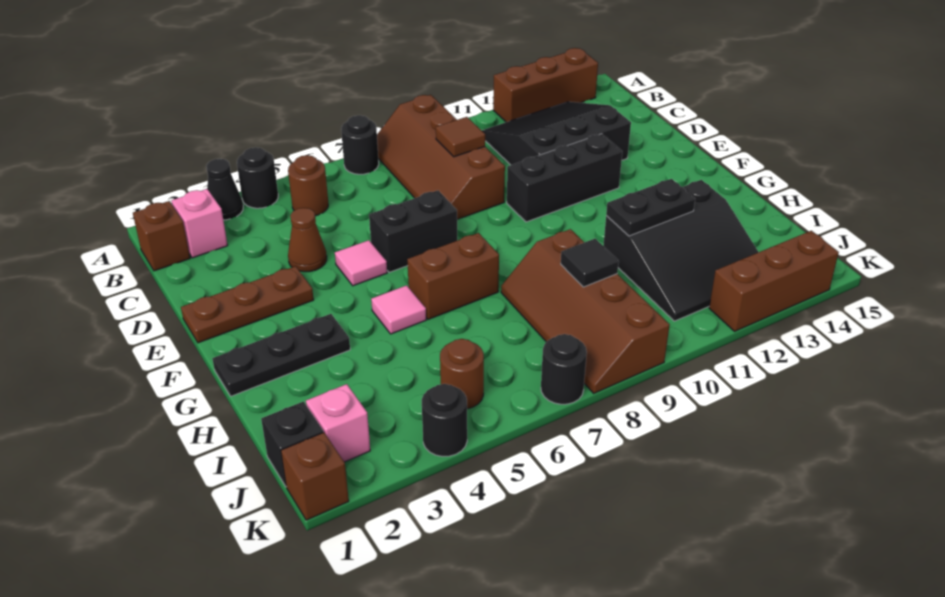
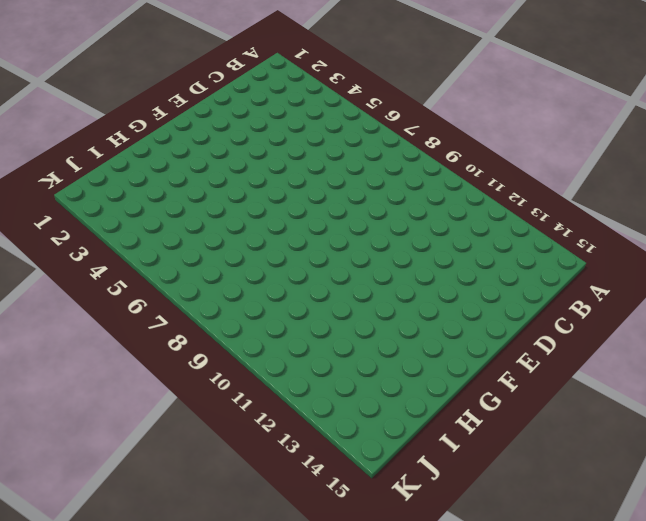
none -> black 1x1 cone [206,159,243,220]
none -> black 1x1 round brick [237,147,278,208]
none -> black 1x1 round brick [341,115,379,174]

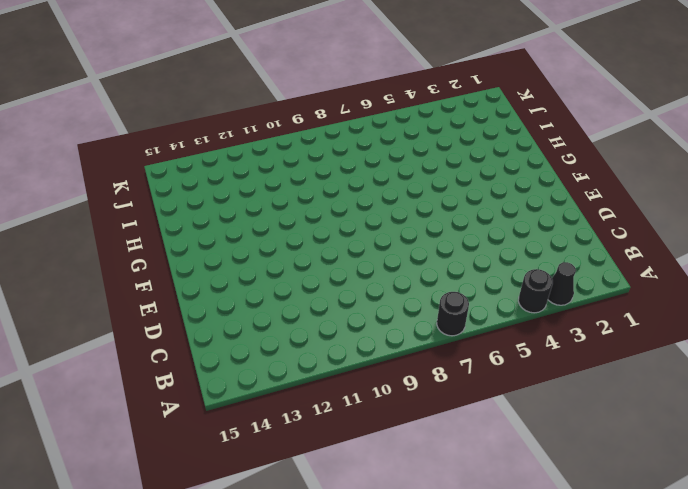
none -> brown 2x4 slope [377,95,505,220]
none -> brown 1x3 brick [493,48,598,122]
none -> brown 1x1 brick [133,201,190,271]

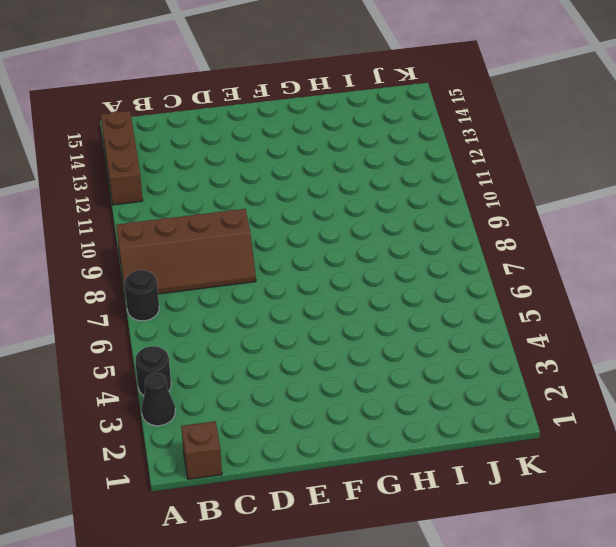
none -> pink 1x1 brick [171,189,228,258]
none -> brown 1x1 round brick [288,155,328,216]
none -> black 3x3 slope [482,102,631,165]

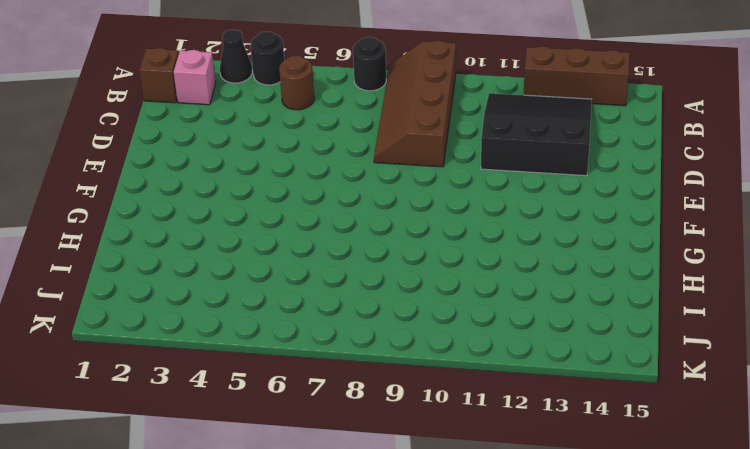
none -> brown 1x1 cone [288,208,327,272]
none -> brown 1x3 plate [181,266,314,343]
none -> pink 1x1 tile [335,240,387,286]

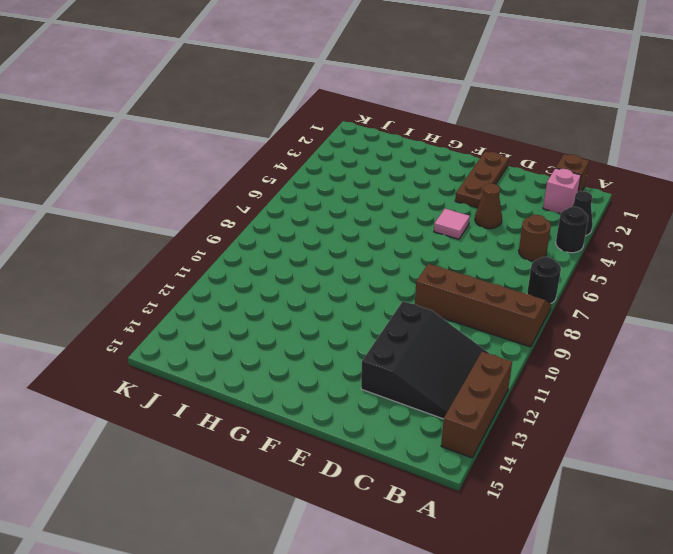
none -> black 1x2 brick [369,190,457,272]
none -> black 1x3 brick [507,134,622,222]
none -> black 1x3 plate [212,314,350,396]

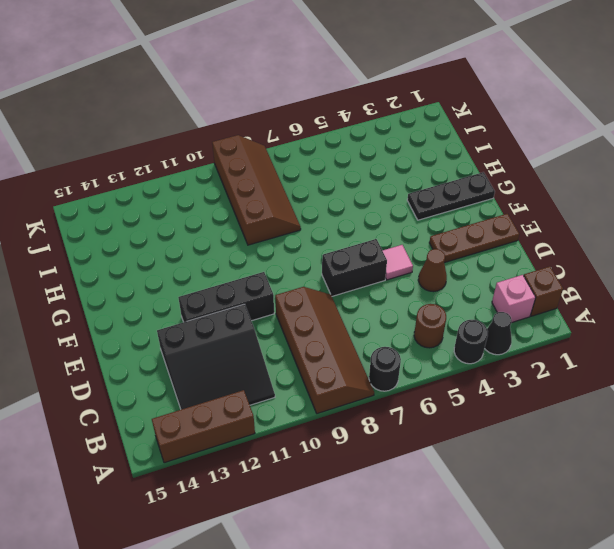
none -> pink 1x1 tile [371,285,426,334]
none -> brown 1x2 brick [407,233,499,319]
none -> black 3x3 slope [603,180,758,321]

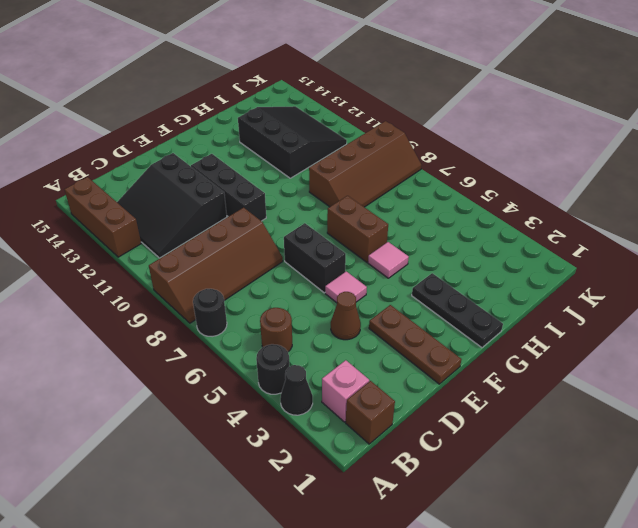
none -> black 1x1 brick [261,402,323,487]
none -> pink 1x1 brick [306,384,370,462]
none -> brown 1x1 round brick [440,339,484,409]

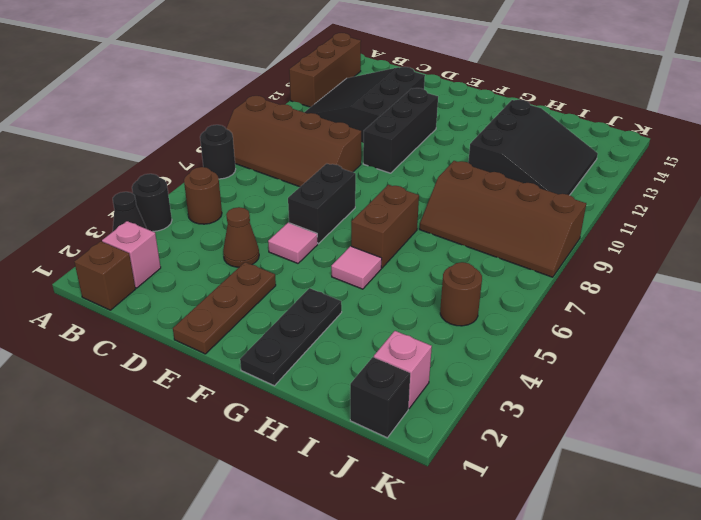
none -> brown 1x1 brick [281,432,349,520]
none -> black 1x1 round brick [422,384,467,457]
none -> black 1x1 round brick [541,334,587,404]

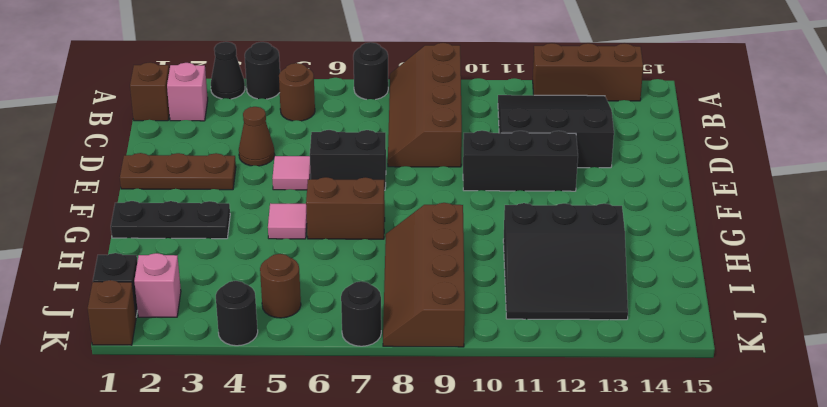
none -> brown 1x3 brick [709,231,839,331]
none -> brown 1x1 tile [436,117,485,157]
none -> black 1x2 plate [606,179,695,236]

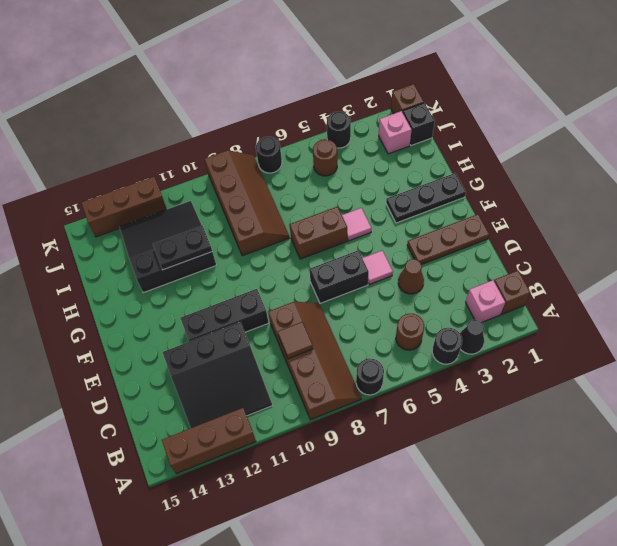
none -> black 1x1 tile [561,239,619,287]

